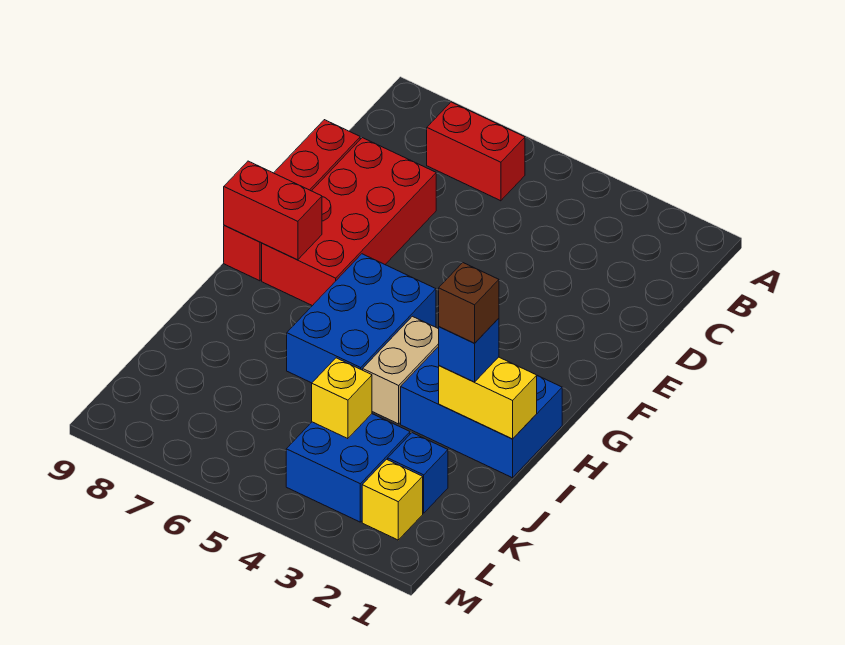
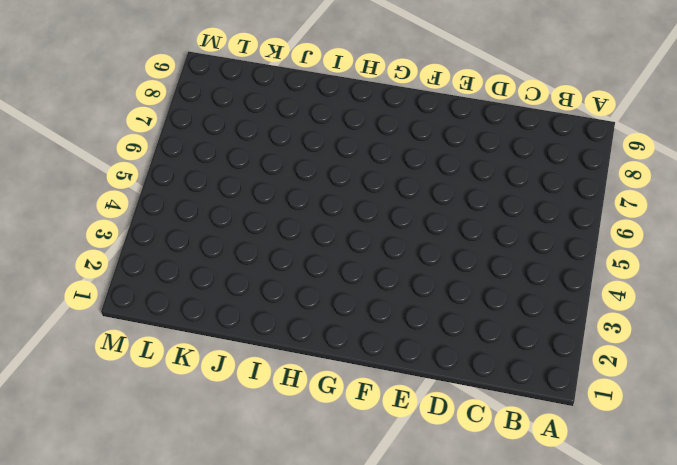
none -> red 1x2 brick [427,102,525,201]
none -> red 2x4 brick [262,138,436,306]
none -> red 1x4 brick [224,120,360,281]

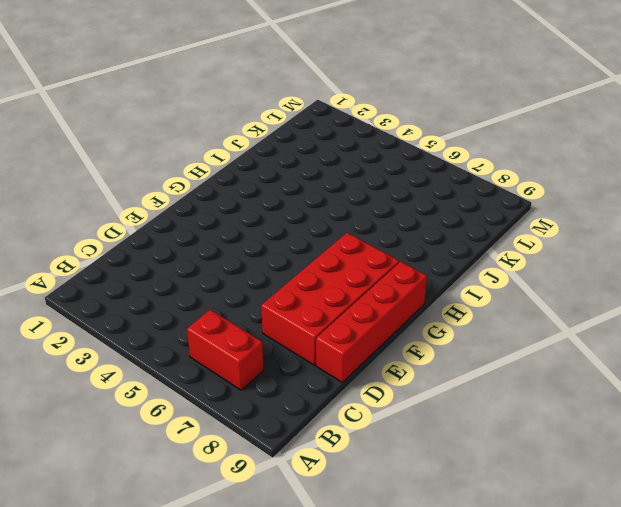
none -> blue 2x3 brick [287,254,436,383]
none -> blue 2x3 brick [401,347,562,478]
none -> tan 1x2 brick [363,316,439,424]

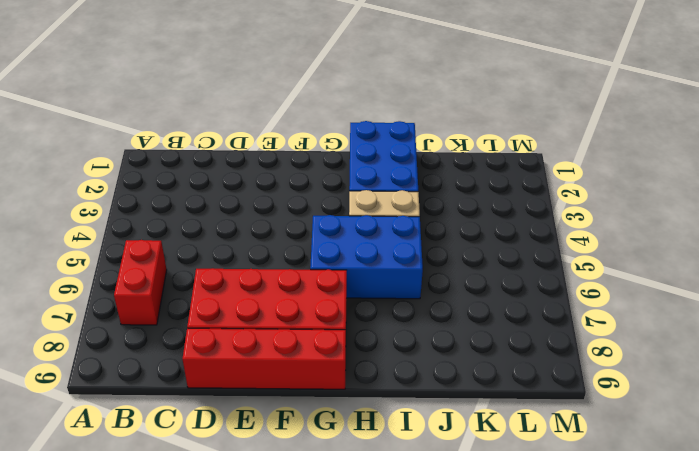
none -> blue 1x1 brick [388,433,448,513]
none -> blue 2x2 brick [286,414,410,522]
none -> yellow 1x1 brick [362,459,423,540]

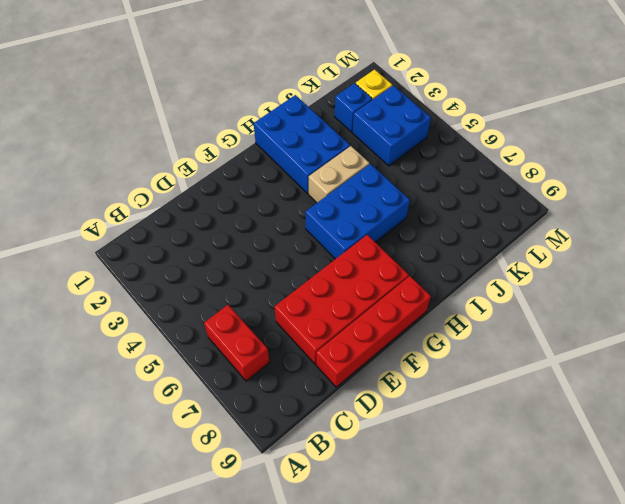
none -> red 1x2 brick [224,161,322,260]
none -> yellow 1x2 brick [439,357,537,439]
none -> yellow 1x1 brick [312,358,372,439]

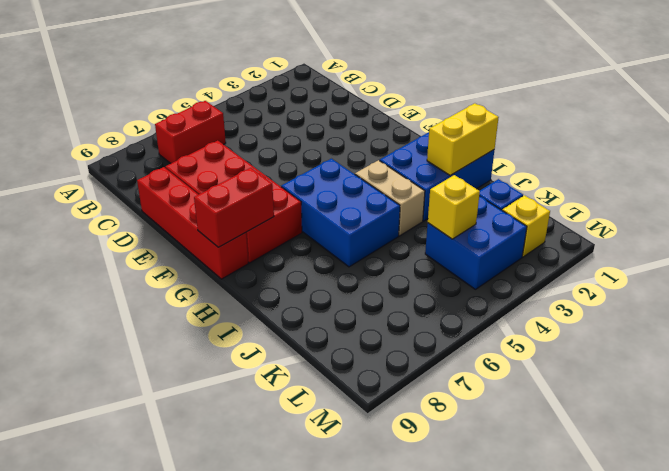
none -> blue 1x1 brick [439,318,499,382]
none -> brown 1x1 brick [439,263,499,343]

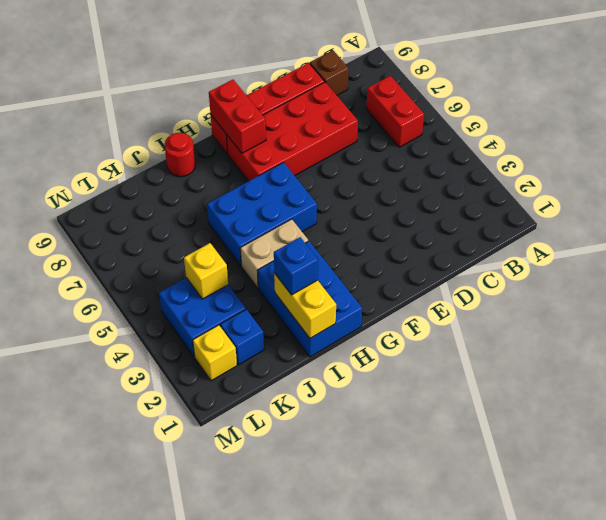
brown 1x1 brick [310,50,349,95] -> brown 1x1 brick moved to [439,263,499,343]
red 1x1 round brick [165,133,195,177] -> none

